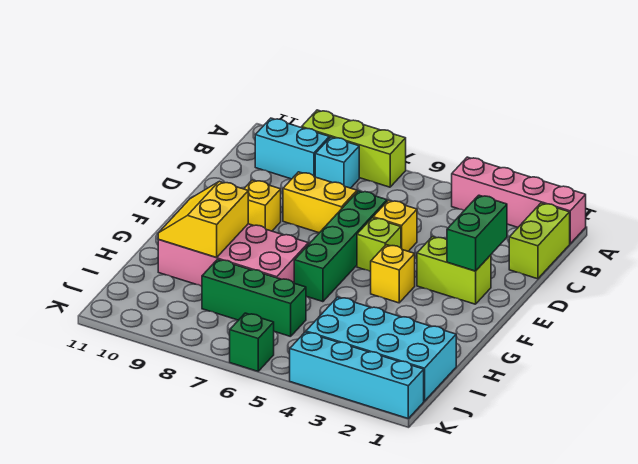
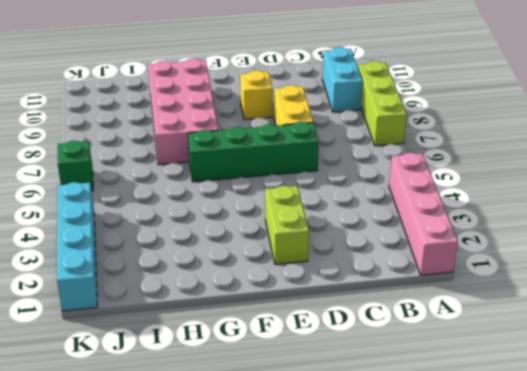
none -> lime 1x2 brick [509,203,570,279]
none -> cyan 1x1 brick [315,137,359,188]
none -> yellow 1x1 brick [373,200,417,251]

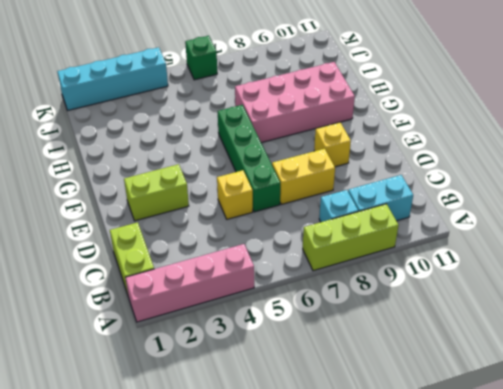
none -> lime 1x1 brick [357,218,401,271]
none -> yellow 1x1 brick [370,245,415,303]
none -> cyan 2x4 brick [306,297,456,401]

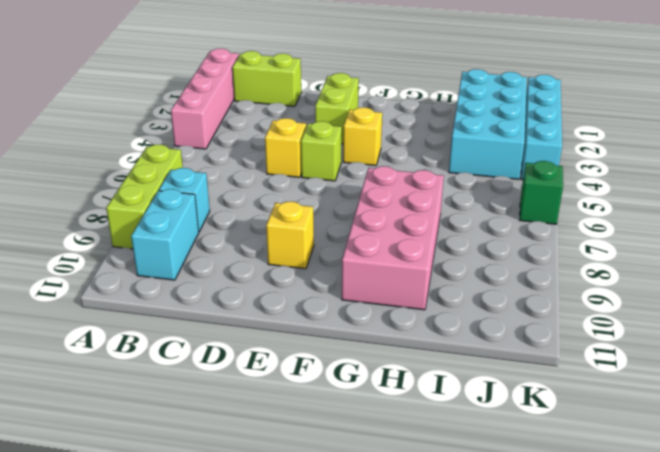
none -> green 1x4 brick [294,191,387,302]
none -> yellow 1x2 brick [283,172,357,233]
none -> green 1x3 brick [202,259,306,337]

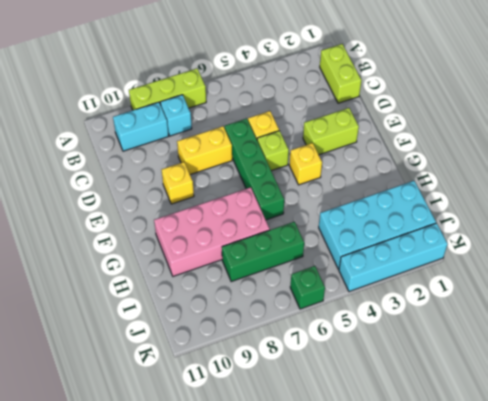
none -> pink 1x4 brick [452,157,586,244]
none -> green 1x2 brick [447,195,507,271]
none -> yellow 2x2 slope [158,181,248,258]

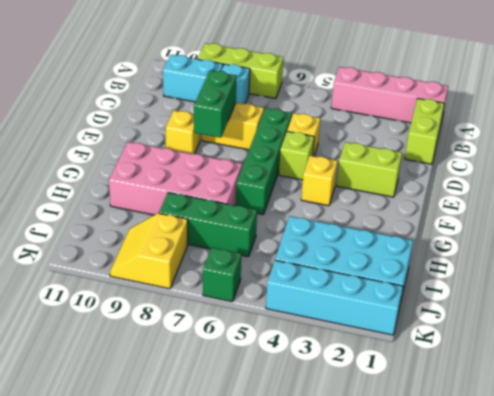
green 1x2 brick [194,71,237,138] -> green 1x2 brick moved to [447,195,507,271]
yellow 2x2 slope [110,213,188,289] -> yellow 2x2 slope moved to [158,181,248,258]

